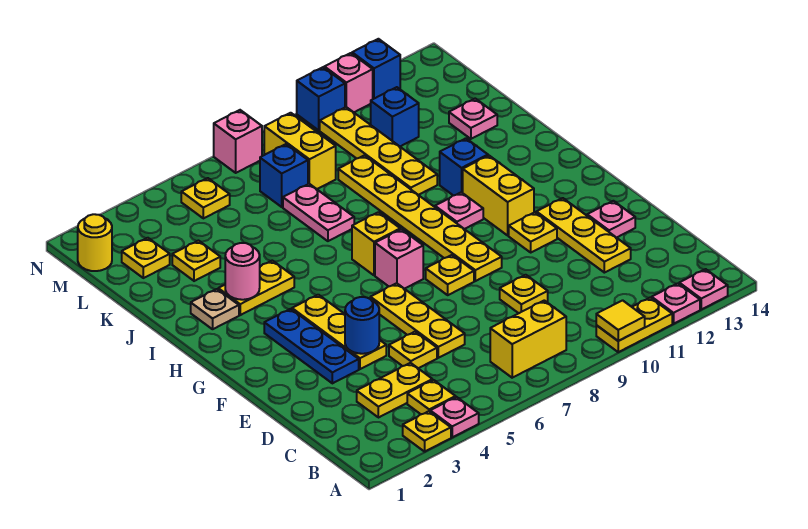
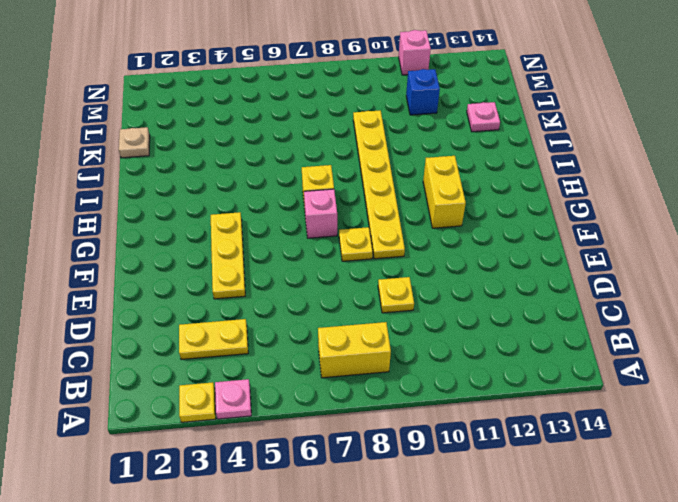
tan 1x1 plate [119,127,150,158] -> tan 1x1 plate moved to [191,289,239,329]
none -> yellow 1x2 plate [596,298,672,352]
none -> pink 1x1 plate [652,283,700,324]
none -> pink 1x1 plate [679,269,728,309]
none -> yellow 1x1 plate [407,380,456,414]

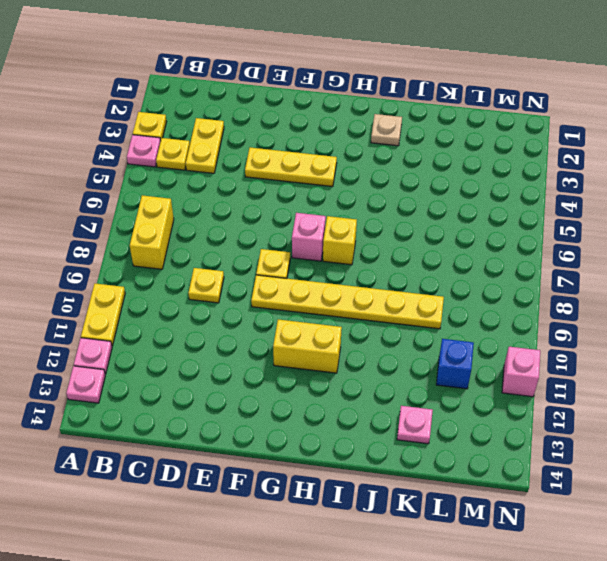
none -> yellow 1x1 plate [389,332,437,368]
none -> yellow 1x3 plate [370,283,465,358]
none -> yellow 1x3 plate [536,198,631,273]
none -> blue 1x3 plate [264,309,359,383]

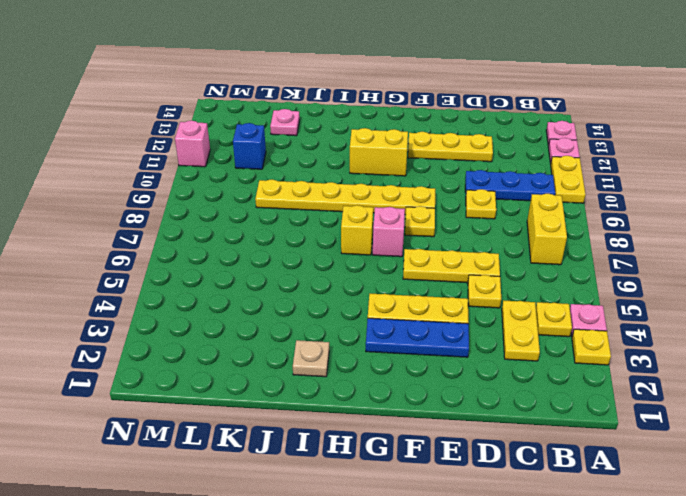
blue 1x3 plate [465,170,555,201] -> none
none -> pink 1x1 plate [587,201,635,238]
none -> yellow 1x1 plate [509,212,557,252]
none -> pink 1x1 plate [435,192,483,229]
none -> yellow 1x2 plate [218,261,294,315]

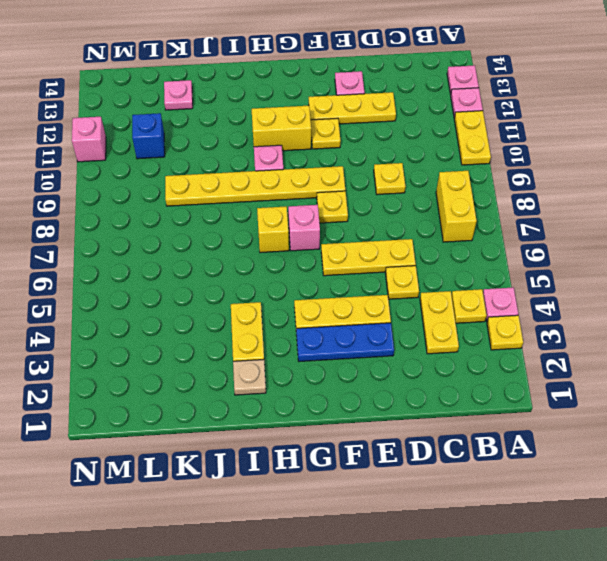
none -> blue 1x1 brick [440,138,488,196]
none -> pink 1x2 plate [283,184,354,241]
none -> yellow 1x4 plate [320,107,437,195]
none -> yellow 1x1 plate [172,241,220,281]

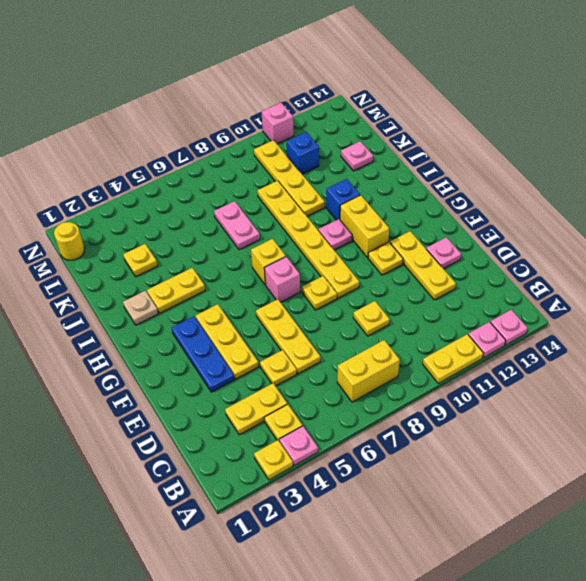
none -> yellow 1x1 plate [122,238,170,278]
none -> blue 1x1 brick [260,144,308,207]
none -> yellow 1x2 brick [264,113,336,189]
none -> yellow 1x1 plate [181,178,230,218]

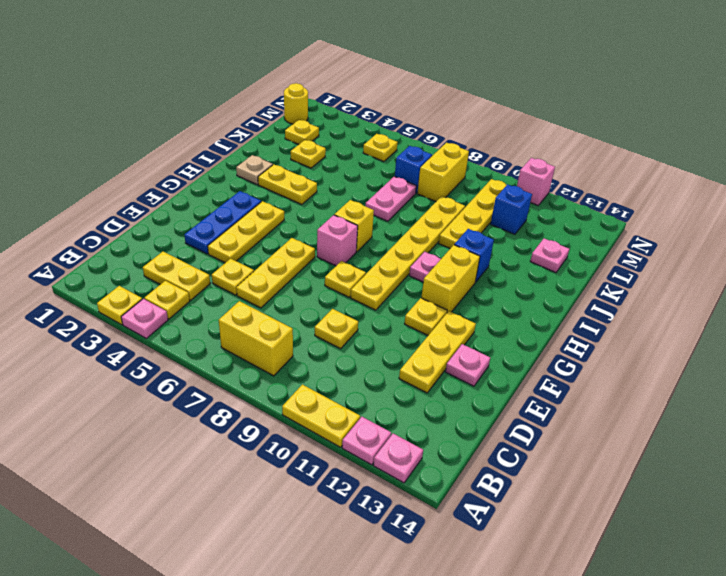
none -> pink 1x1 brick [214,110,262,173]
none -> blue 1x1 brick [297,67,345,130]
none -> blue 1x1 brick [352,39,400,99]
none -> yellow 1x1 tile [596,300,645,341]

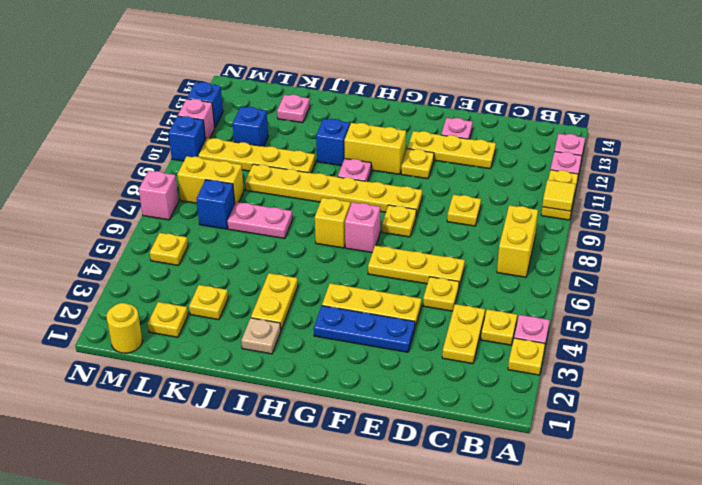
none -> blue 1x1 round brick [345,297,379,354]
none -> pink 1x1 round brick [225,243,260,300]

